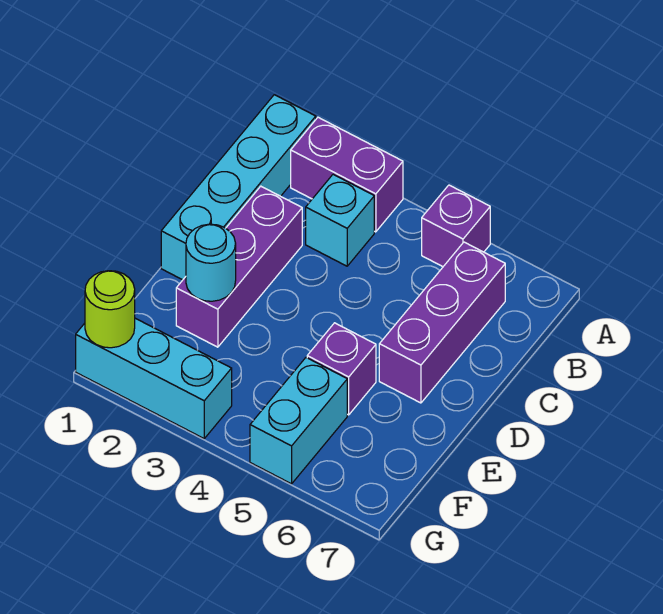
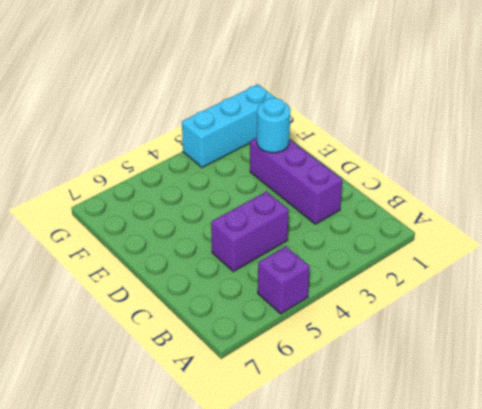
purple 1x2 brick [211,192,289,271] -> purple 1x2 brick moved to [291,117,403,232]
none -> cyan 1x4 brick [161,95,316,280]
none -> cyan 1x1 brick [306,174,374,266]

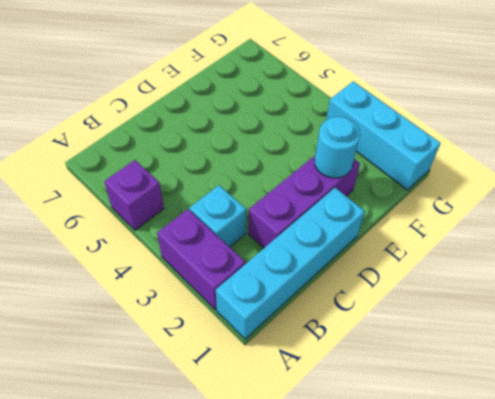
none -> purple 1x3 brick [379,242,505,403]
none -> purple 1x1 brick [307,323,376,415]

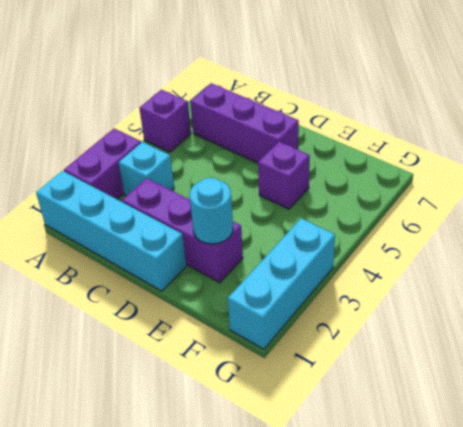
none -> cyan 1x2 brick [250,358,347,484]
none -> lime 1x1 round brick [85,271,135,348]

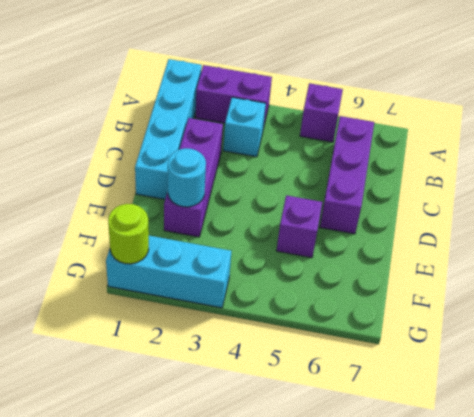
none -> cyan 1x2 brick [250,358,347,484]

